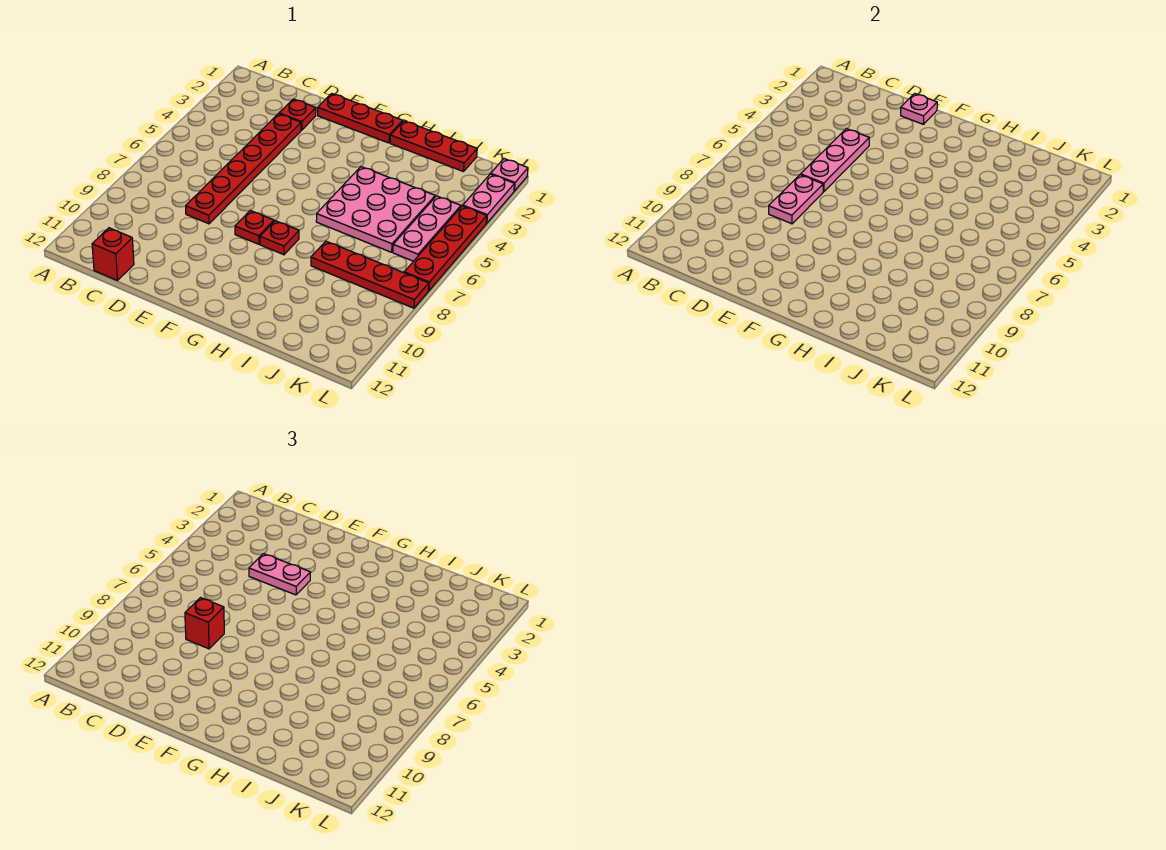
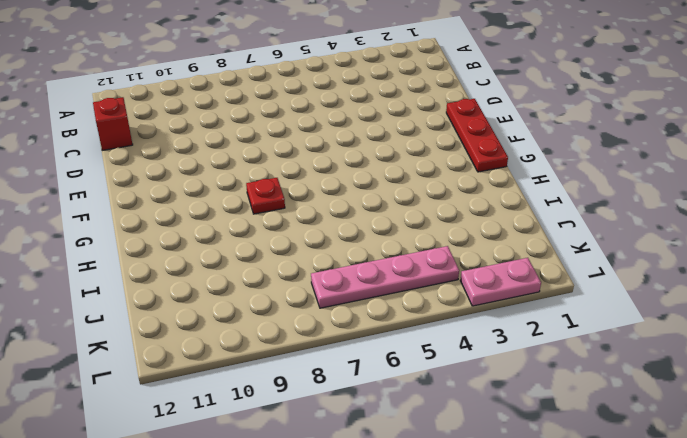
pink 1x4 plate [311,246,459,308] -> pink 1x3 plate [393,196,461,261]
none -> red 1x1 plate [279,99,316,130]
none -> red 1x6 plate [186,114,301,224]
none -> red 1x1 plate [235,211,274,244]

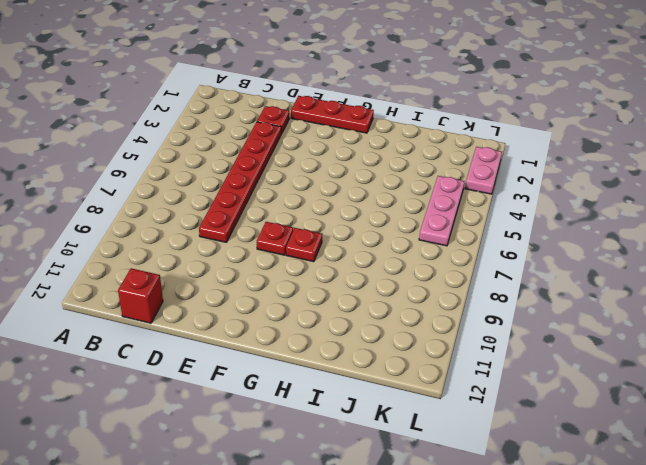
none -> red 1x3 plate [390,121,477,172]
none -> pink 3x3 plate [316,167,435,252]
none -> red 1x4 plate [311,241,429,308]

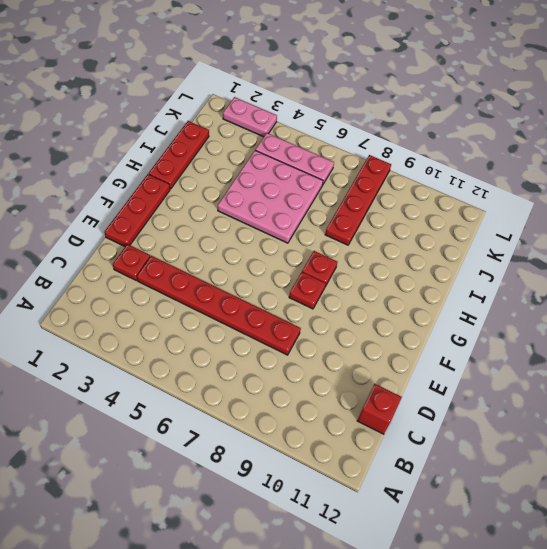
none -> pink 1x1 plate [491,159,528,191]
none -> red 1x4 plate [404,206,487,291]
none -> pink 1x3 plate [800,129,869,192]

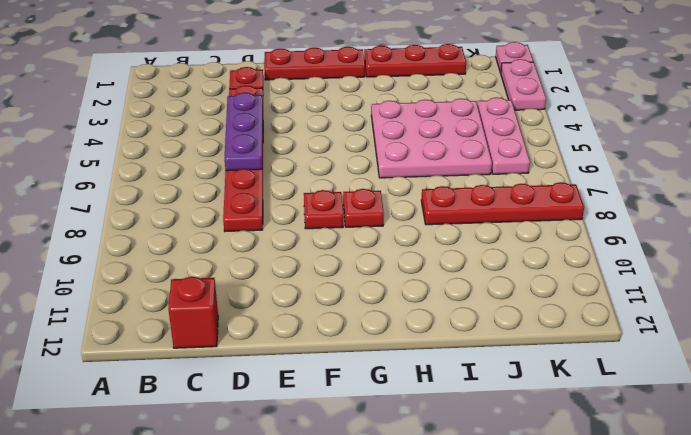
purple 1x3 plate [225,93,263,171] -> pink 1x3 plate [800,129,869,192]
none -> red 1x4 plate [404,206,487,291]
none -> pink 1x2 plate [769,175,823,224]
none -> pink 1x1 plate [901,94,937,124]

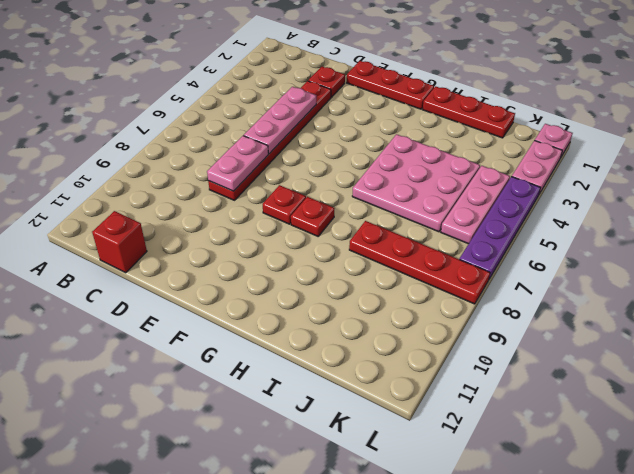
purple 1x4 plate [459,177,541,279] -> red 1x4 plate [404,206,487,291]
none -> pink 1x1 plate [901,94,937,124]
none -> pink 1x2 plate [249,554,311,595]
none -> red 1x1 brick [185,598,224,649]

